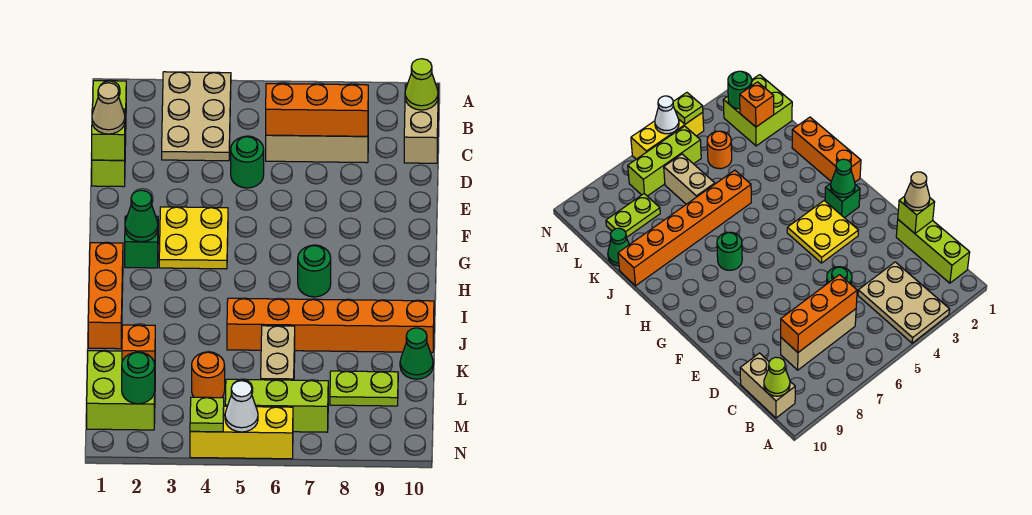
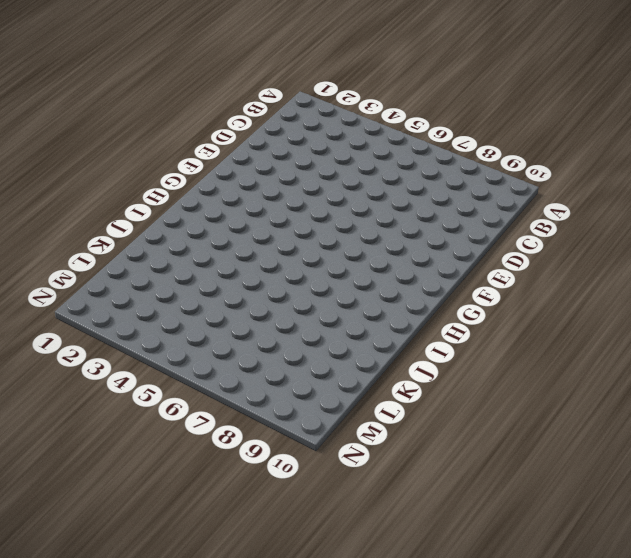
none -> tan 2x3 plate [162,72,231,161]
none -> lime 1x3 brick [92,81,126,187]
none -> tan 1x2 brick [404,84,438,163]

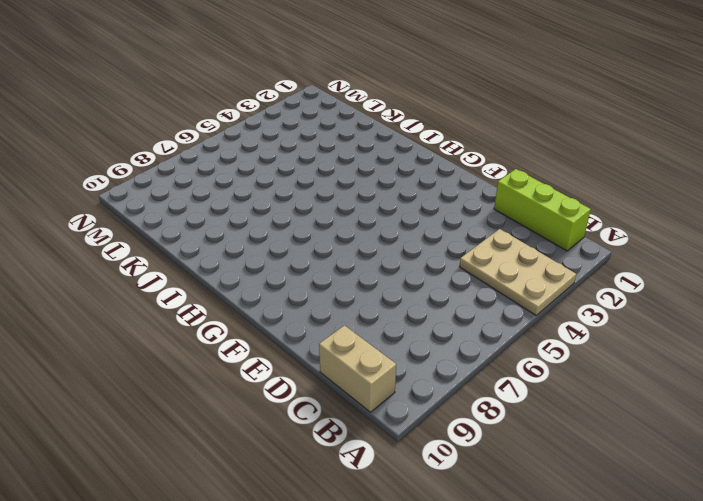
none -> tan 1x3 brick [266,135,368,163]
none -> green 1x1 round brick [231,137,264,188]
none -> yellow 2x2 plate [159,207,228,269]

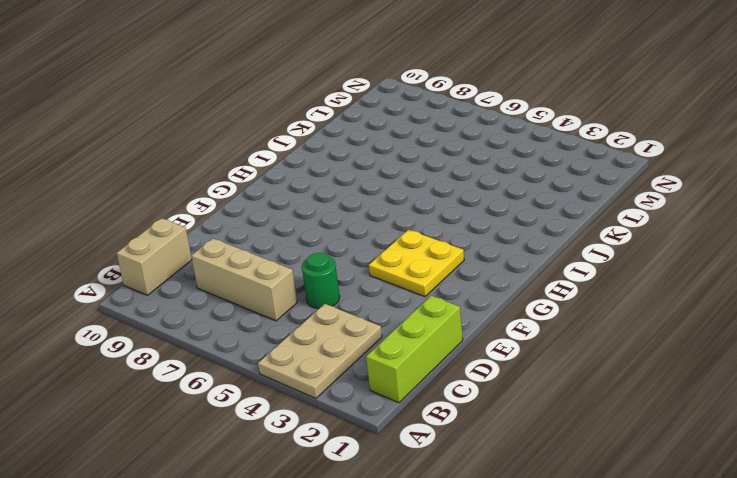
none -> green 1x1 brick [125,216,158,268]
none -> orange 1x3 brick [88,243,123,349]
none -> green 1x1 round brick [298,245,331,297]

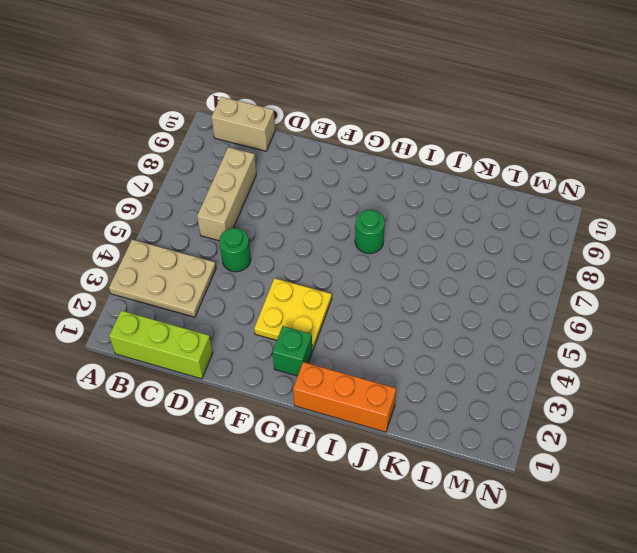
none -> orange 1x6 brick [227,298,434,352]
none -> tan 1x2 brick [261,326,295,380]
none -> green 1x1 cone [400,328,433,379]

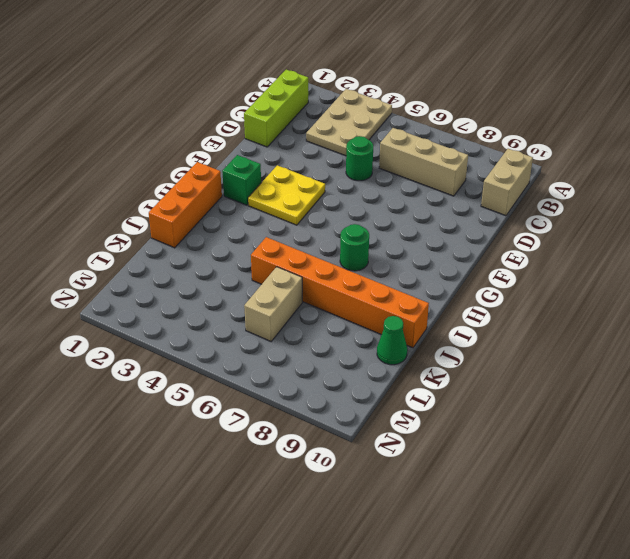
none -> lime 2x2 brick [87,351,155,430]
none -> orange 1x1 round brick [192,352,225,398]
none -> lime 1x2 plate [330,371,398,406]

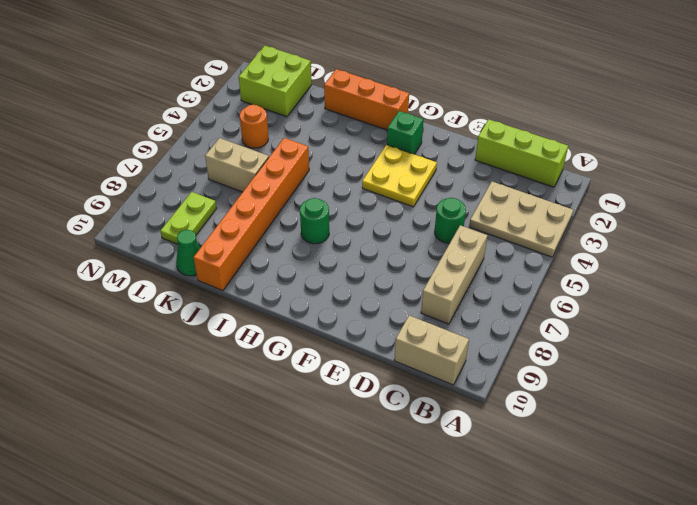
none -> lime 1x3 brick [225,379,328,432]
none -> yellow 1x3 brick [190,406,293,459]
none -> lime 1x1 cone [405,59,438,110]

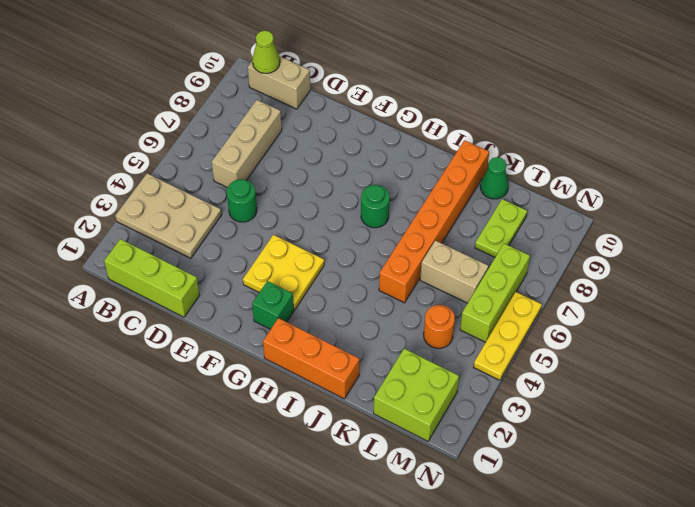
yellow 1x3 plate [474,292,542,380] -> yellow 1x3 brick [190,406,293,459]
none -> orange 1x3 brick [266,84,368,136]
none -> lime 1x1 brick [92,108,125,160]
none -> green 1x1 cone [125,190,158,242]

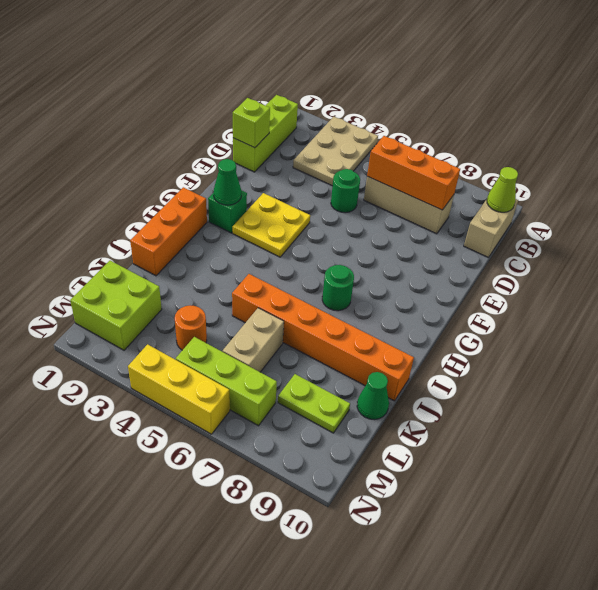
none -> orange 1x1 brick [122,325,155,364]
none -> green 1x1 round brick [122,352,155,404]
none -> lime 1x1 plate [190,397,224,432]

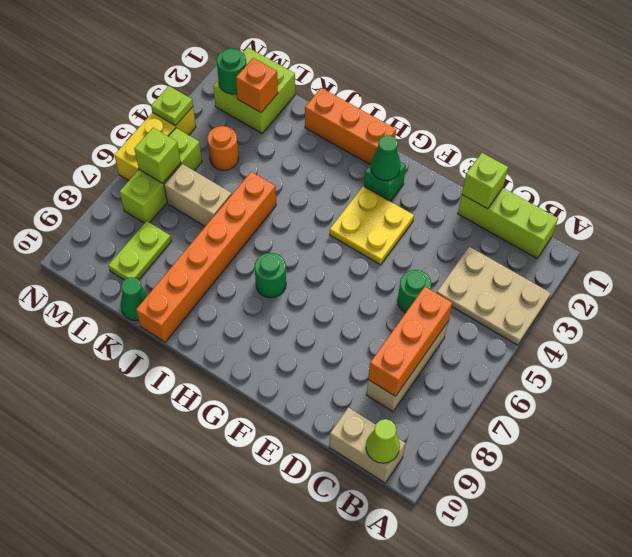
lime 1x1 brick [134,128,181,183] -> none
none -> white 1x1 cone [225,381,258,432]
none -> tan 1x1 cone [92,83,125,134]

